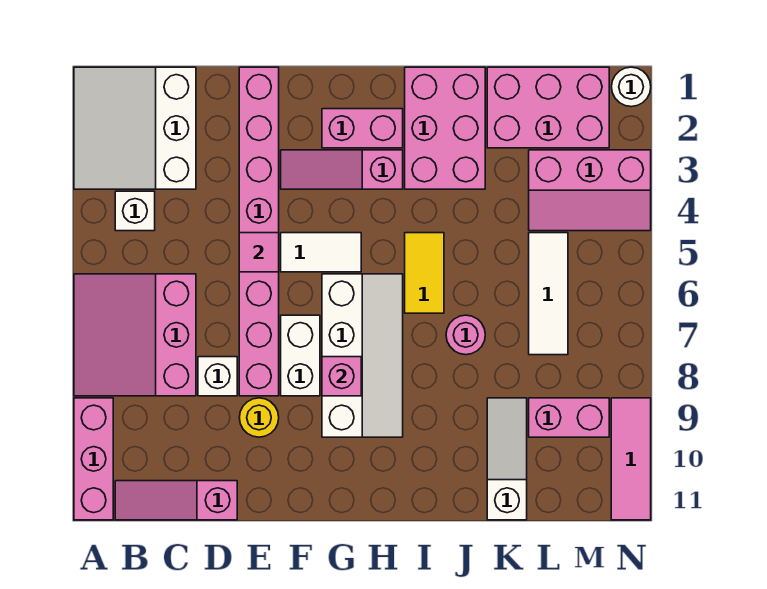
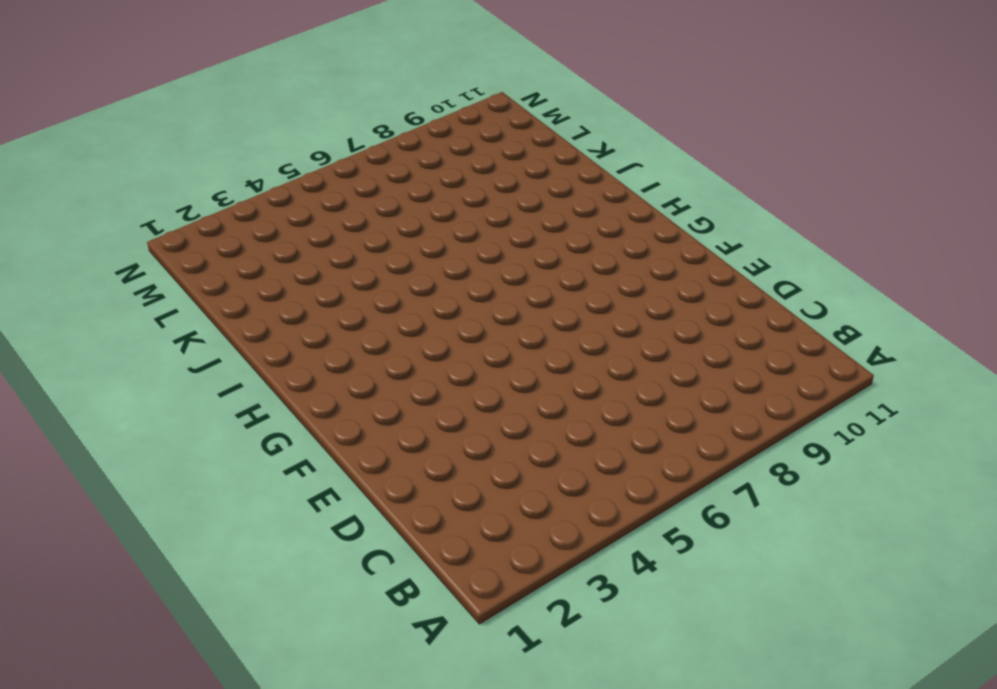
none -> white 3x3 slope [74,67,196,189]
none -> pink 3x3 slope [74,274,196,396]
none -> pink 1x3 brick [74,398,113,520]

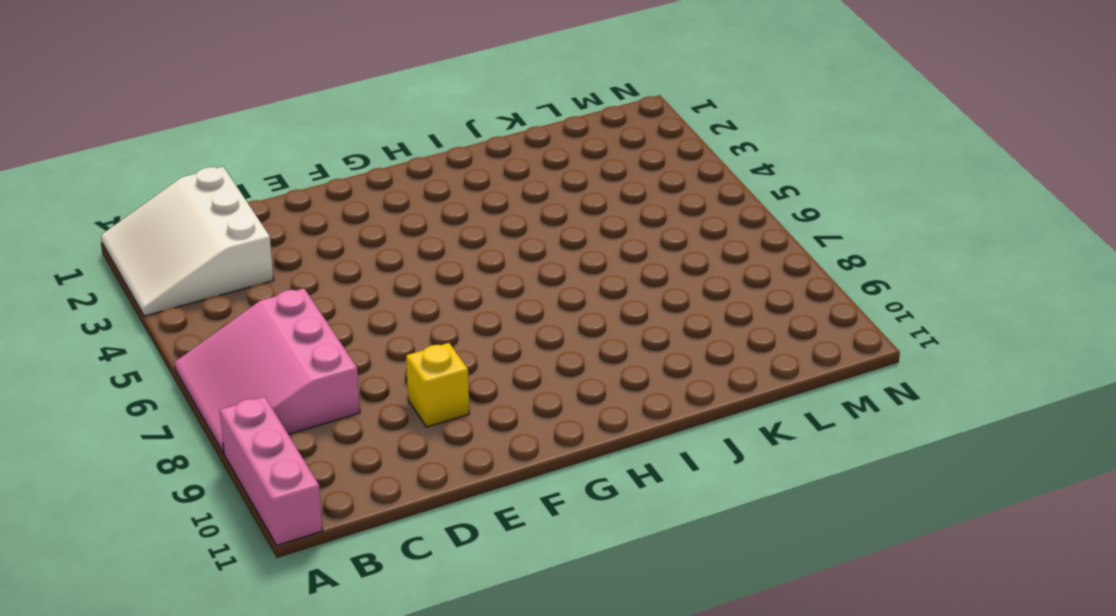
yellow 1x1 brick [406,343,469,427] -> yellow 1x1 round brick [239,398,279,437]
none -> white 1x1 brick [115,191,155,231]
none -> pink 1x3 slope [115,481,237,520]
none -> white 1x1 brick [198,357,237,396]

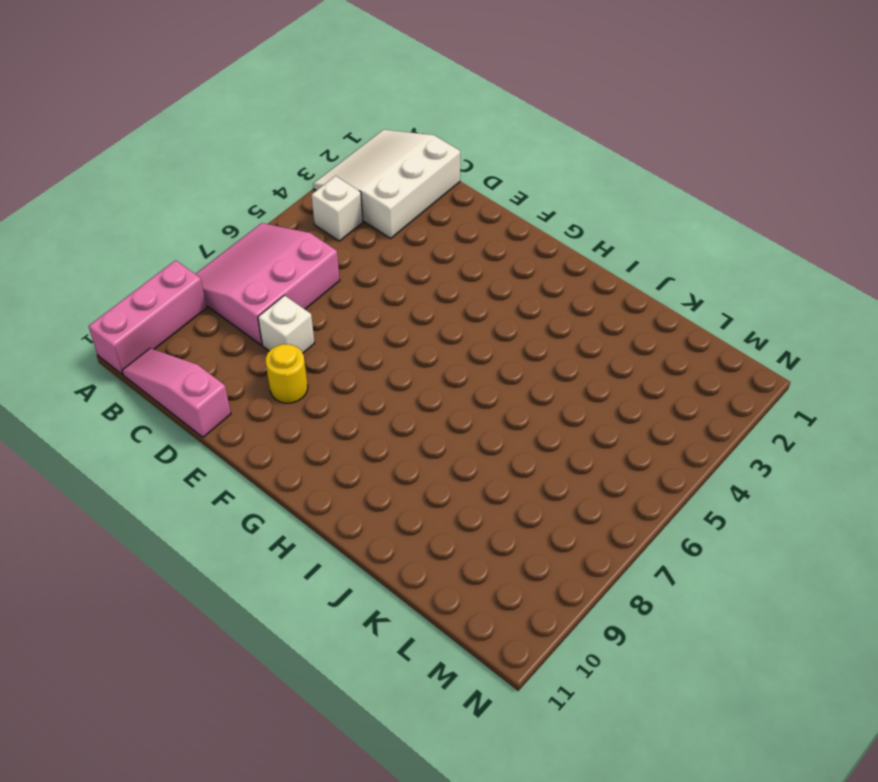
none -> pink 1x8 brick [239,67,279,396]
none -> pink 1x3 slope [281,150,403,189]
none -> white 1x2 tile [281,233,361,272]

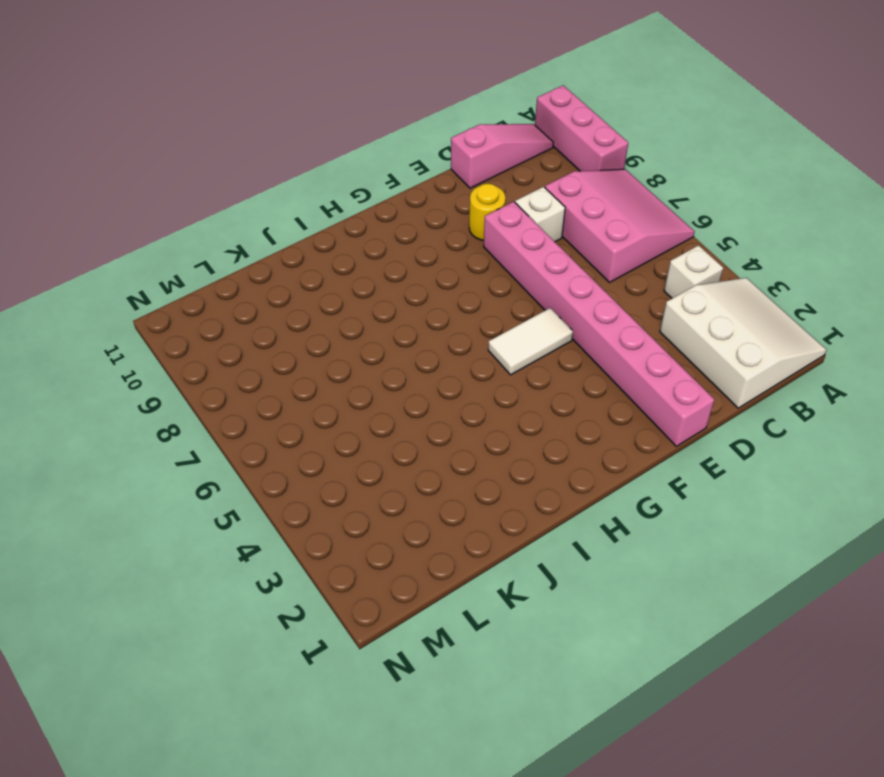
none -> pink 1x3 slope [281,150,403,189]
none -> white 1x2 brick [281,315,320,396]
none -> pink 1x2 brick [322,109,403,148]

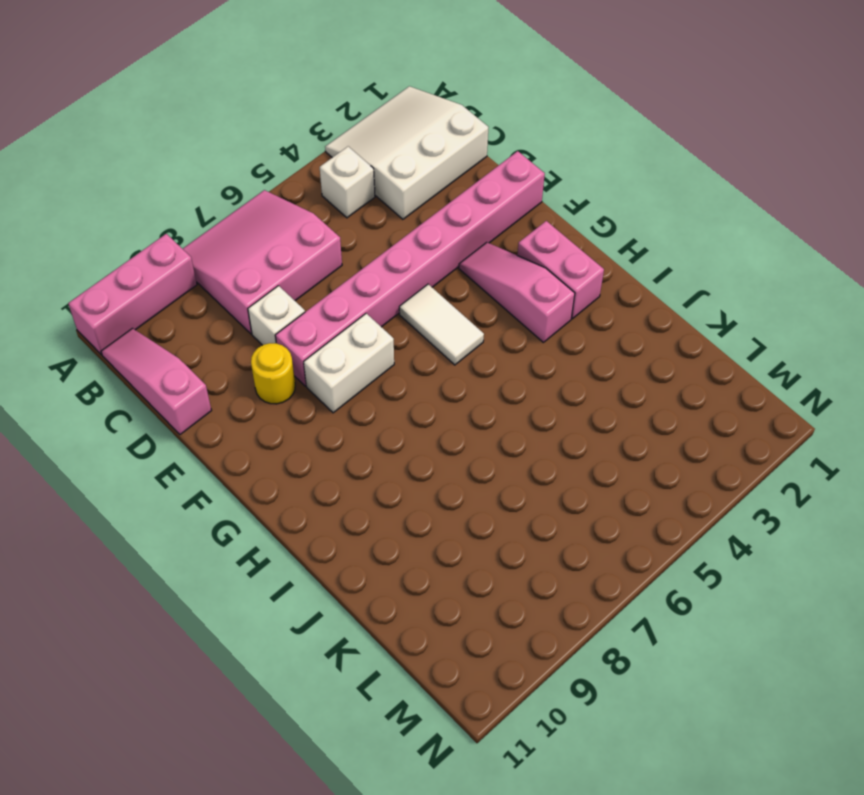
none -> white 2x4 slope [322,274,403,437]
none -> pink 2x3 brick [405,67,485,189]
none -> yellow 1x2 tile [405,233,444,313]

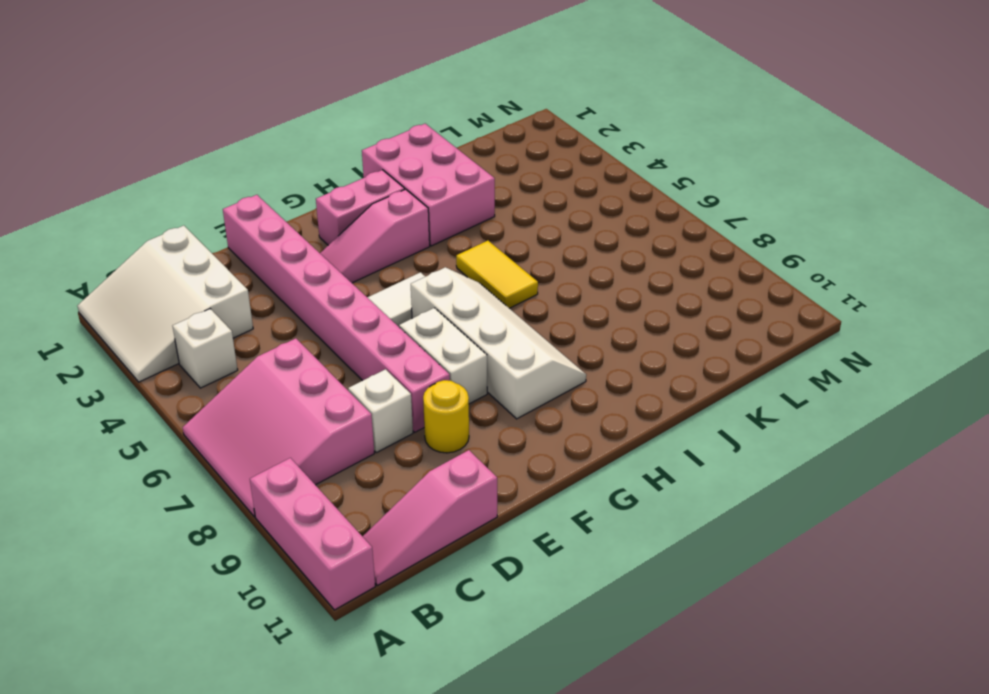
none -> pink 1x1 round brick [446,315,485,355]
none -> pink 2x3 brick [487,67,609,148]
none -> white 1x3 slope [487,398,527,520]

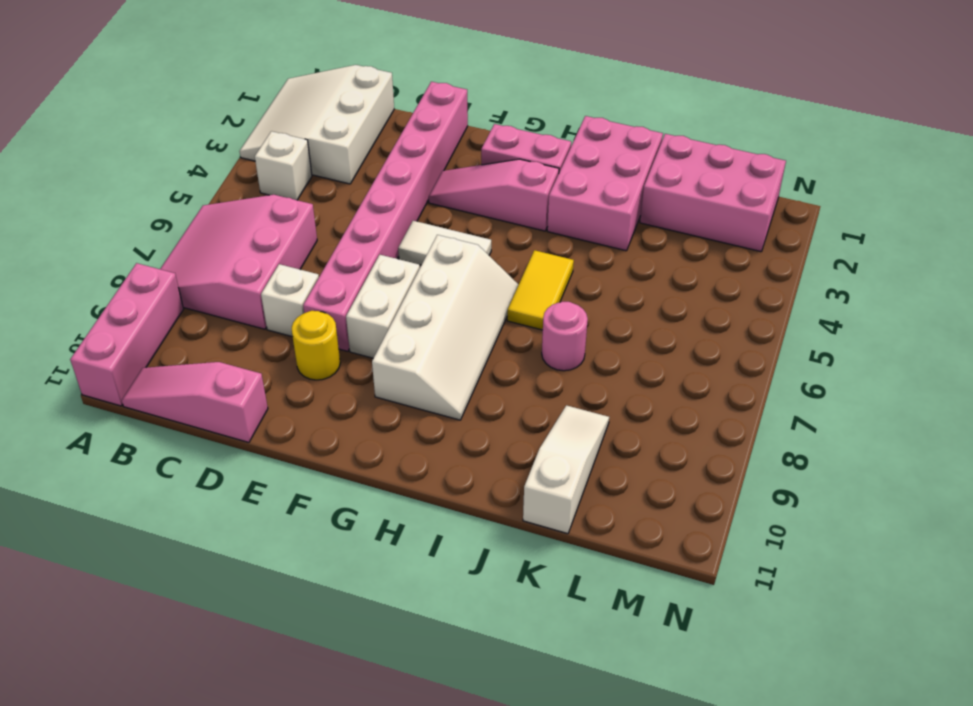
none -> pink 2x3 slope [529,150,651,231]
none -> white 1x3 tile [529,233,568,355]
none -> pink 1x2 brick [529,398,609,437]

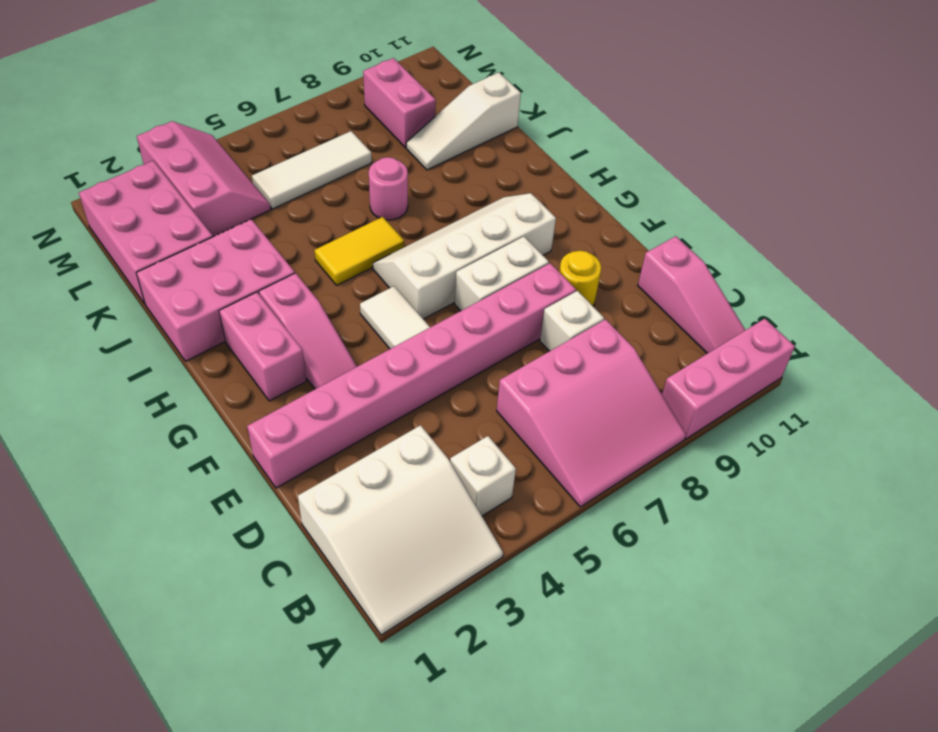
none -> white 1x1 round brick [612,67,651,107]
none -> pink 1x3 tile [611,398,651,520]
none -> pink 1x1 tile [239,233,279,272]

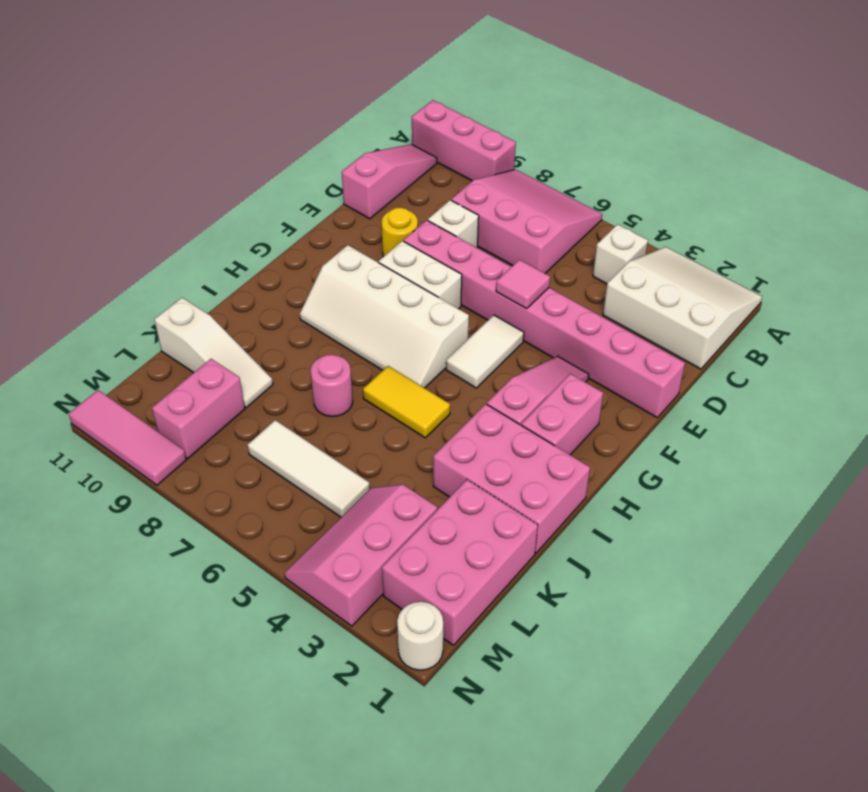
none -> pink 1x1 brick [322,357,361,396]

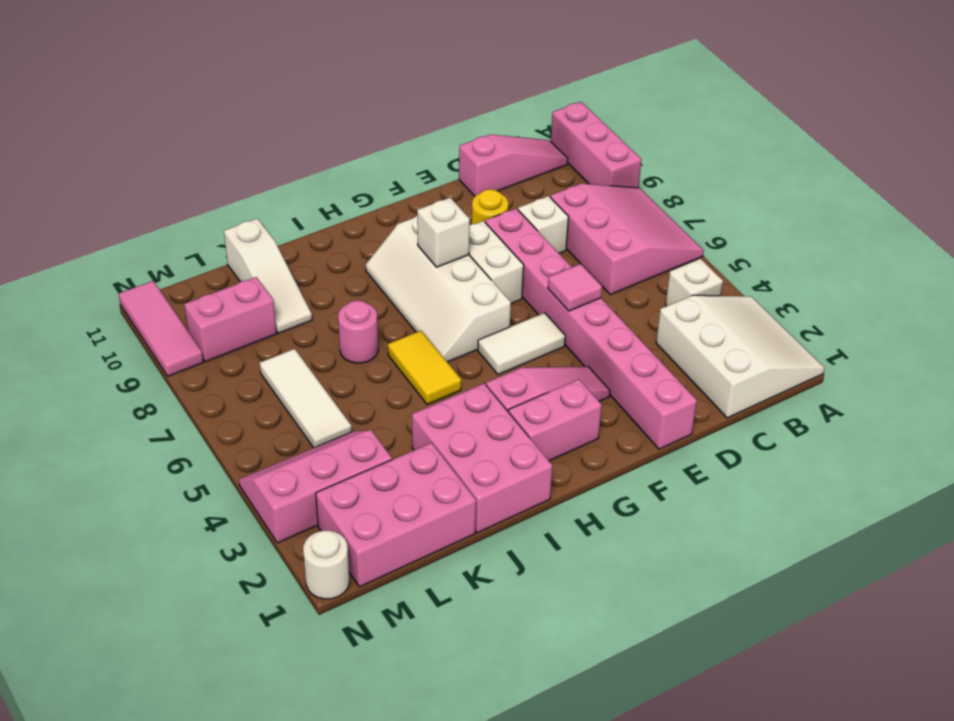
white 1x1 brick [417,198,470,267] -> pink 1x1 brick [322,357,361,396]

